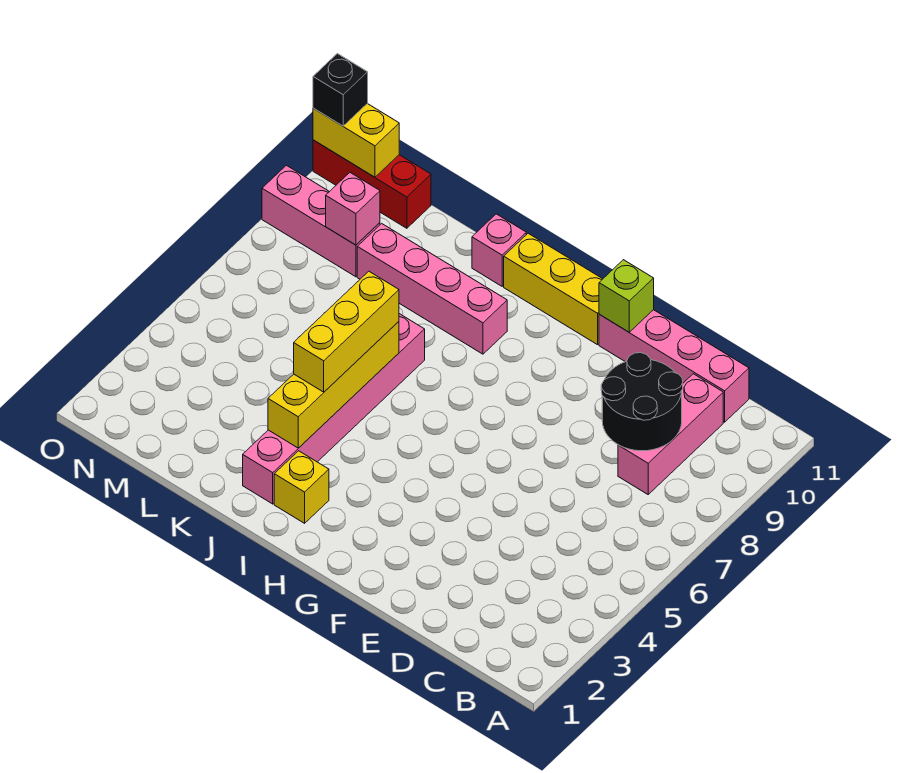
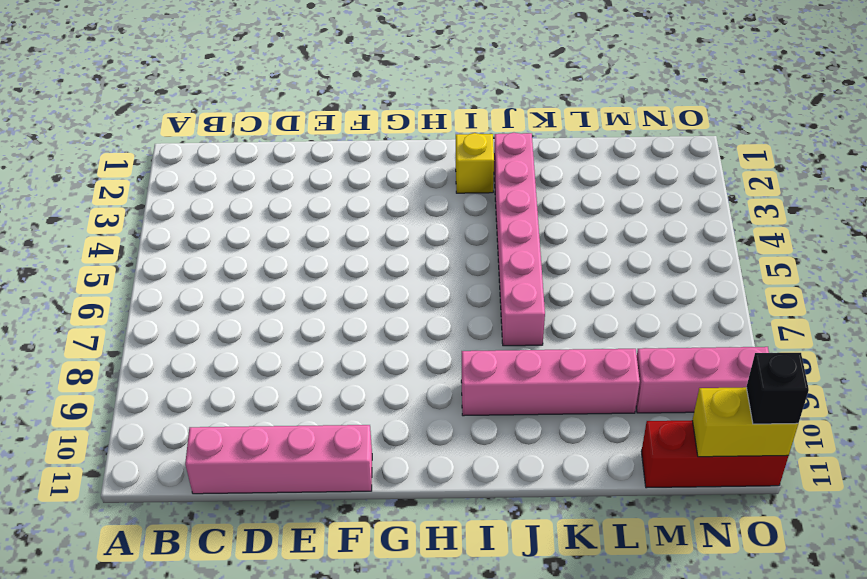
none -> pink 1x3 brick [618,374,723,494]
none -> yellow 1x3 brick [504,233,602,345]
none -> pink 1x1 brick [472,214,526,286]

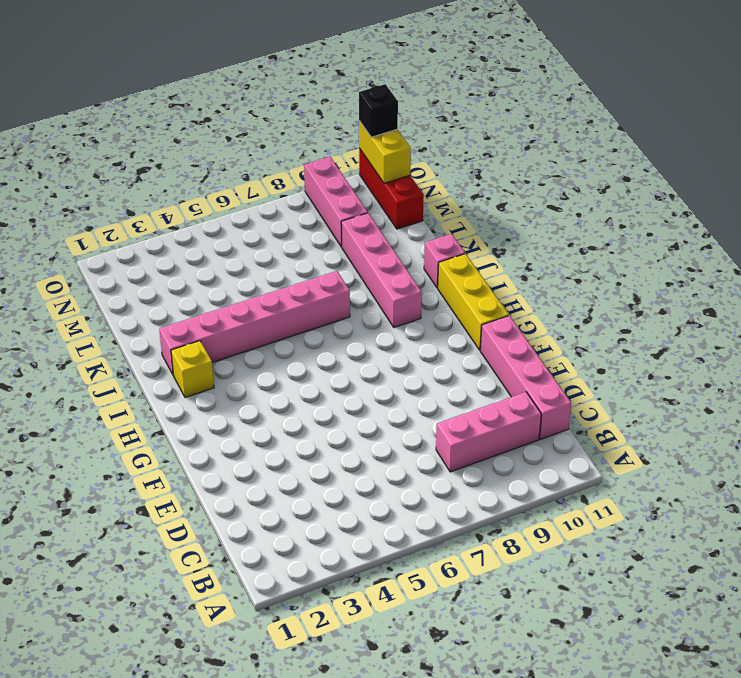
none -> black 2x2 round brick [601,353,683,451]
none -> lime 1x1 brick [599,260,654,332]
none -> yellow 1x4 brick [268,322,399,448]

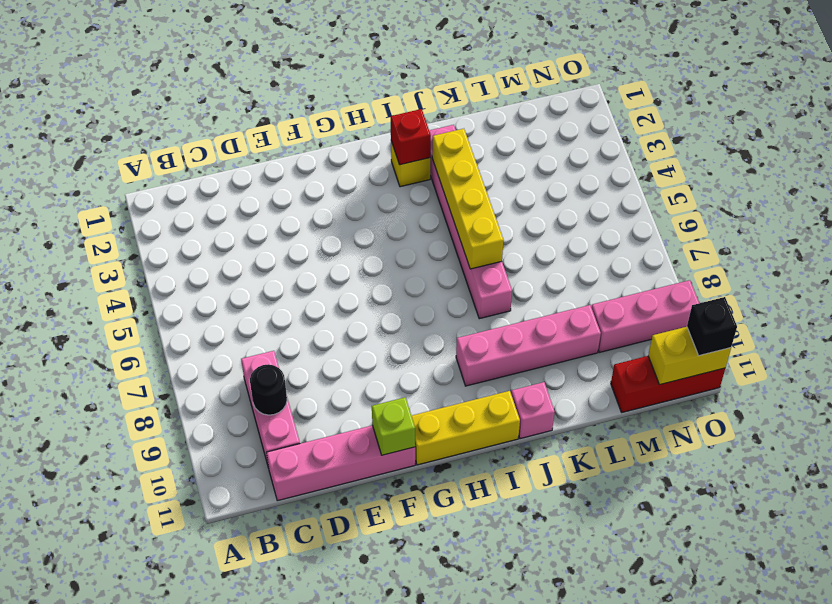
black 1x1 round brick [250,364,287,415] -> black 2x2 round brick [601,353,683,451]
red 1x1 brick [391,109,431,165] -> none
none -> pink 1x1 brick [326,173,380,245]
none -> yellow 1x3 brick [294,271,399,392]

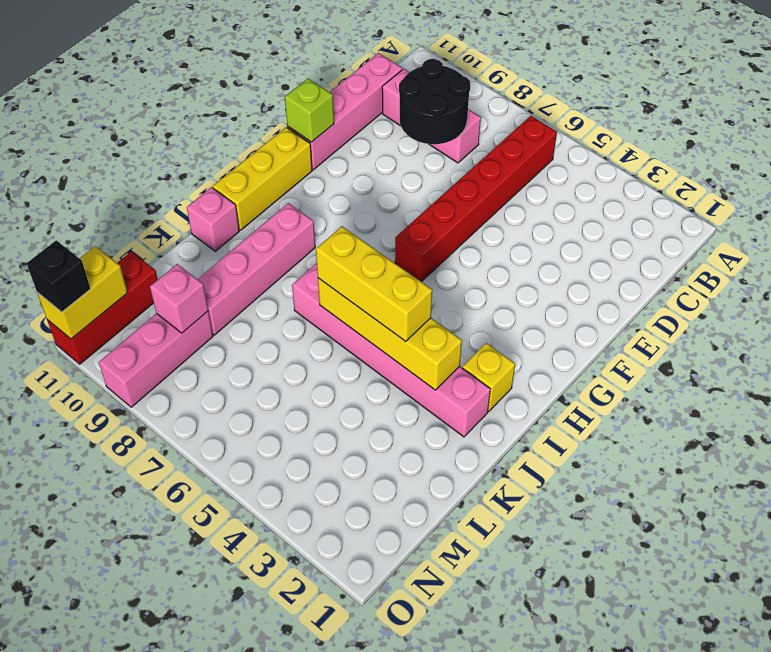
red 1x6 brick [395,116,557,282] -> none

